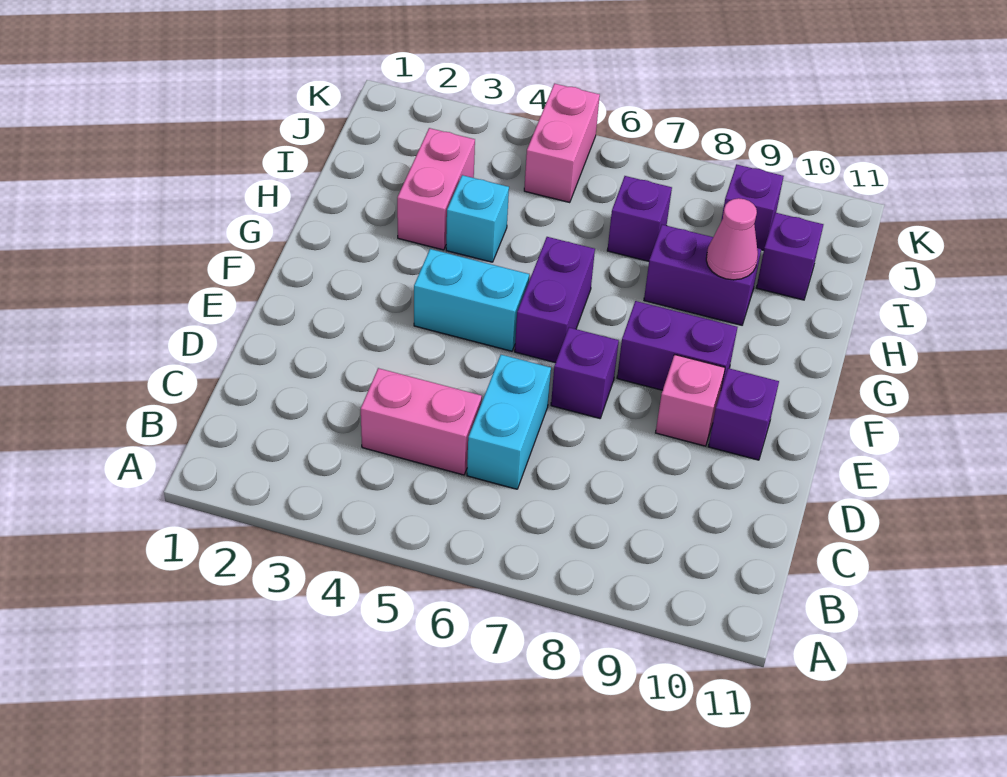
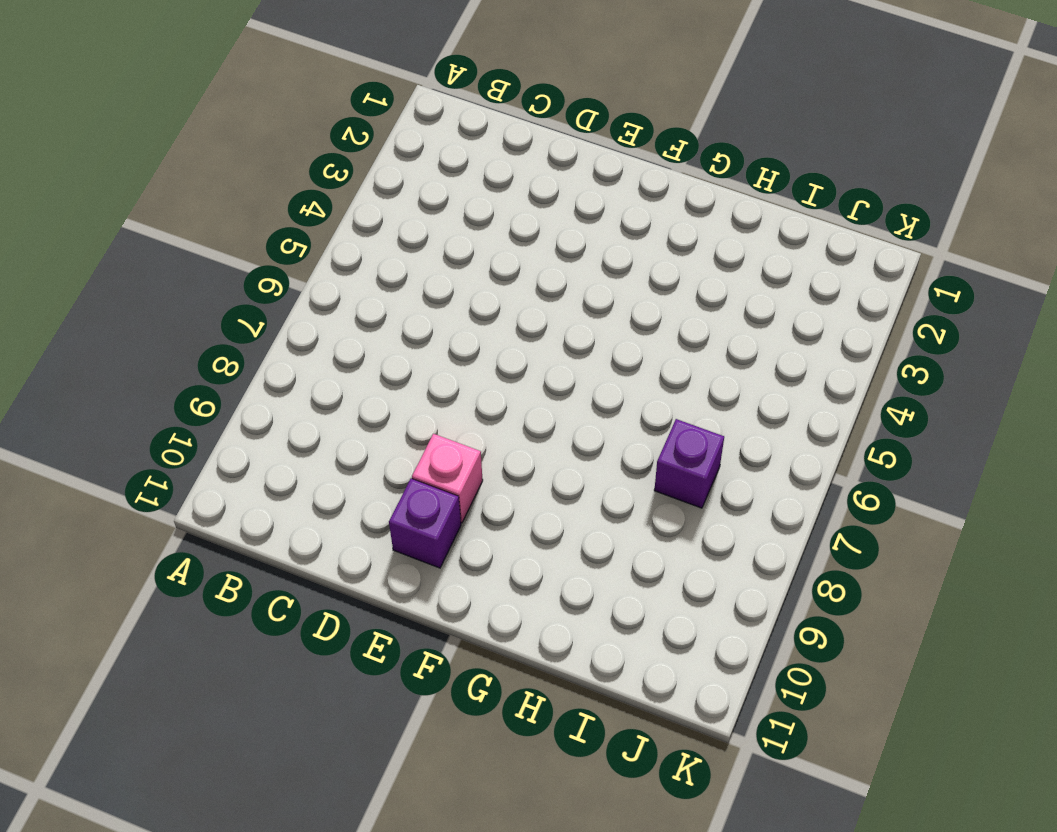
none -> pink 1x2 brick [361,368,482,475]
none -> cyan 1x2 brick [467,355,551,489]
none -> purple 1x1 brick [551,328,619,418]

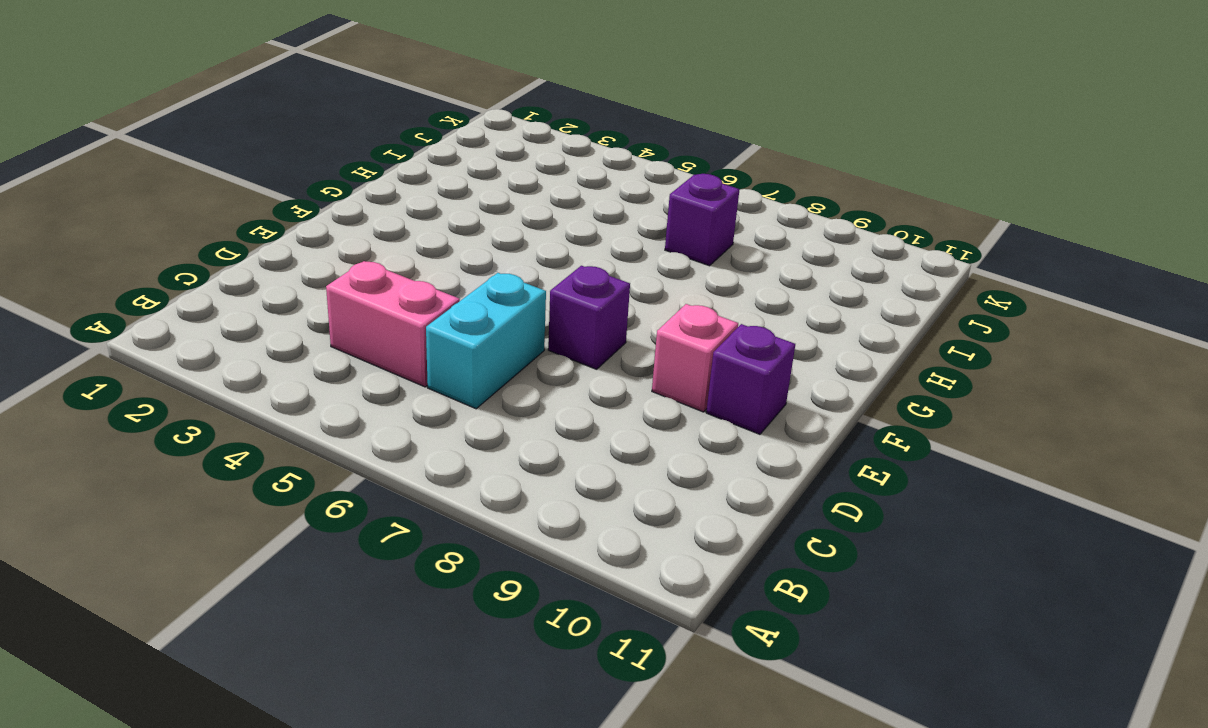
none -> cyan 1x2 brick [414,249,529,351]
none -> purple 1x2 brick [515,237,595,363]
none -> purple 1x2 brick [617,301,737,390]

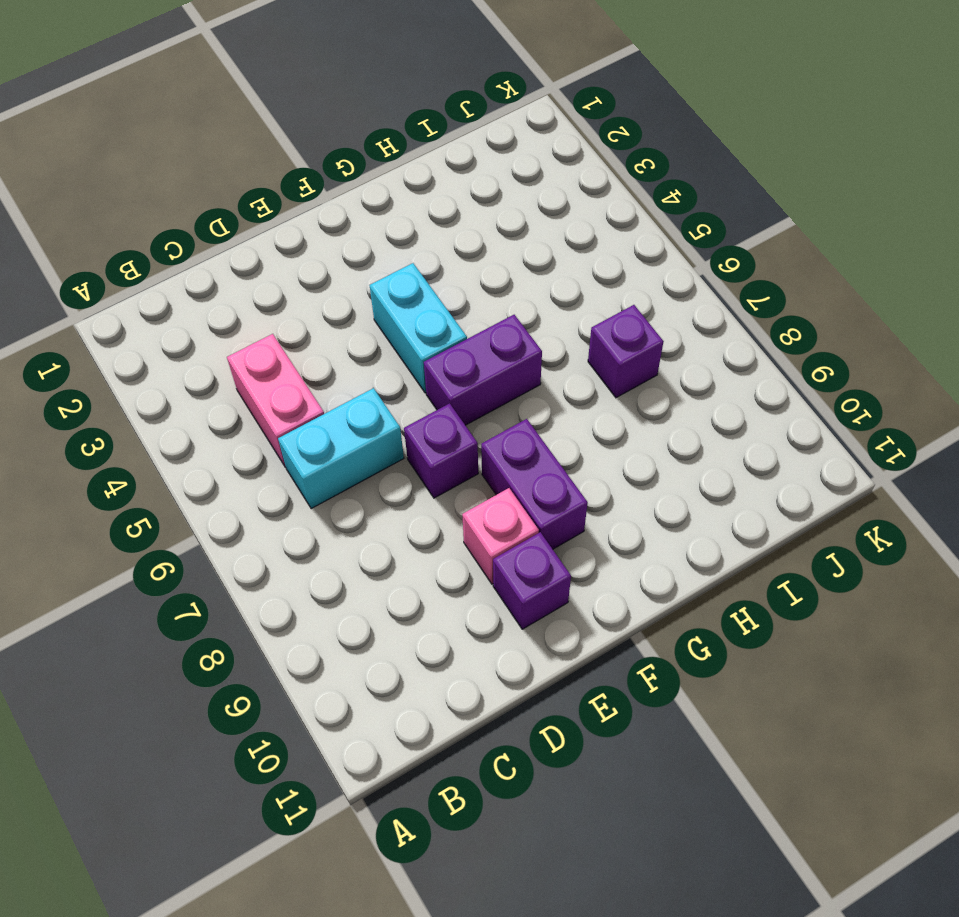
none -> pink 1x2 brick [397,128,475,250]
none -> cyan 1x1 brick [446,175,509,262]
none -> purple 1x2 brick [644,225,761,325]

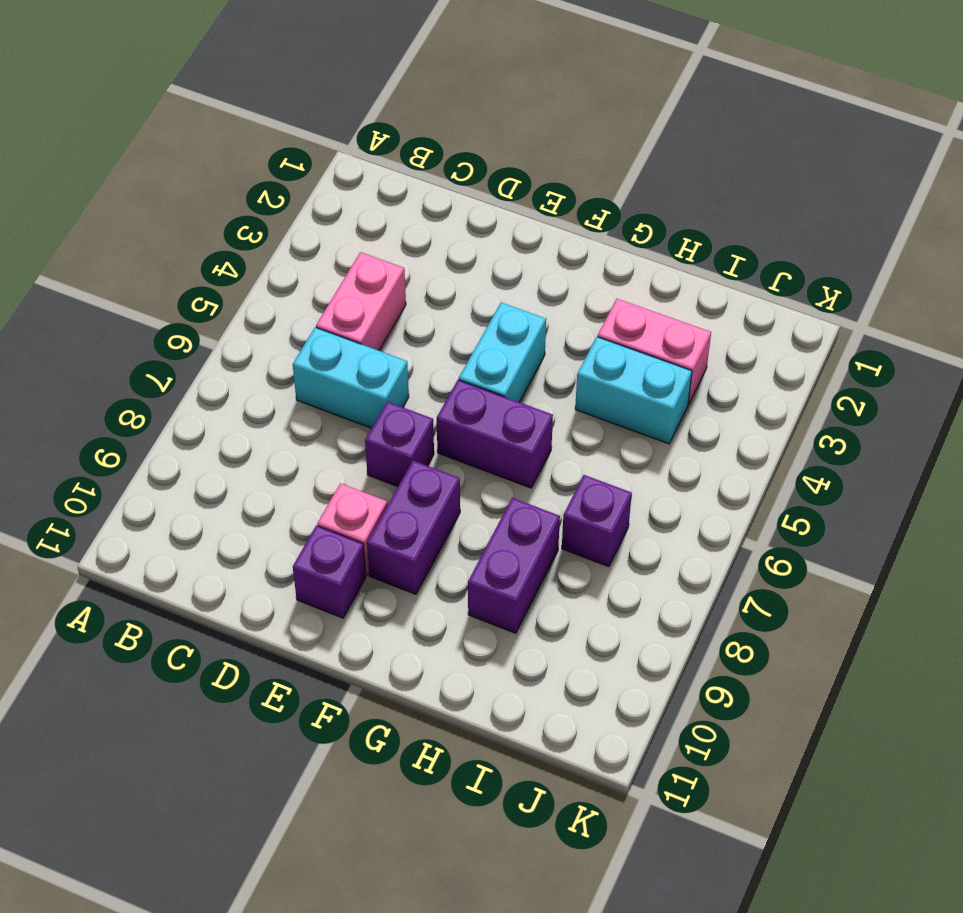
cyan 1x2 brick [575,337,692,444] -> cyan 1x1 brick [446,175,509,262]
none -> purple 1x1 brick [756,213,823,300]
none -> pink 1x2 brick [524,84,600,203]
none -> purple 1x1 brick [721,164,784,250]

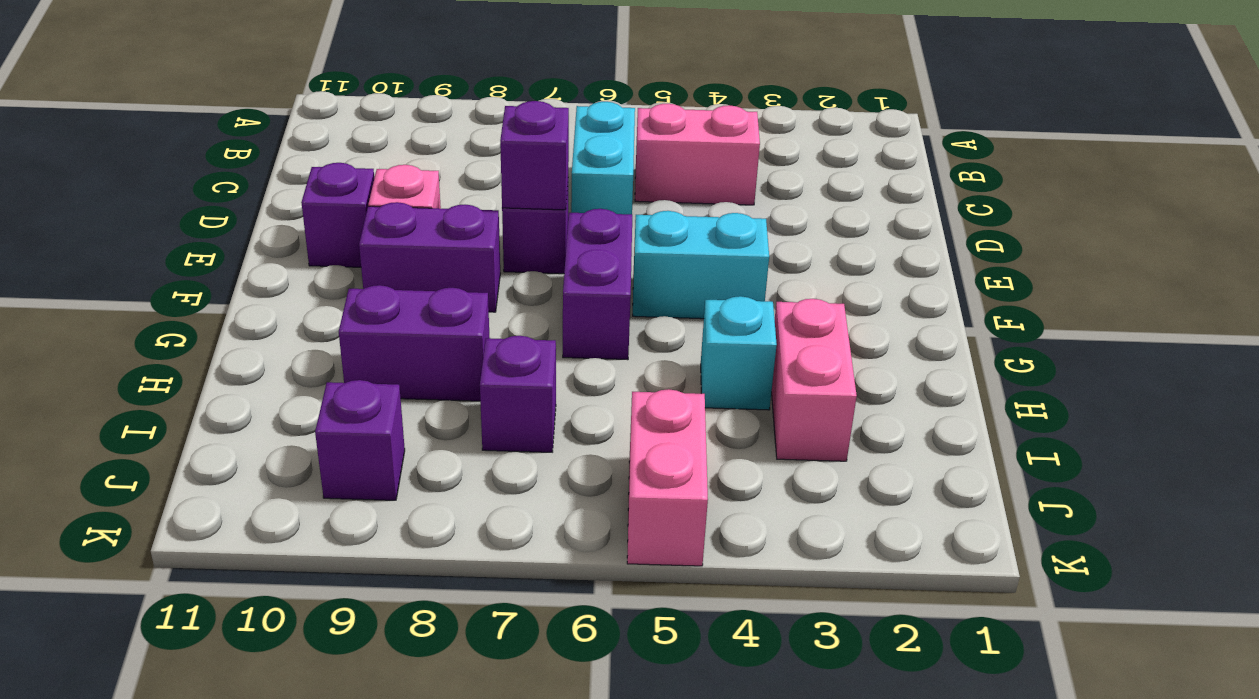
purple 1x1 brick [500,101,569,210] -> purple 1x1 brick moved to [756,213,823,300]
none -> pink 1x1 cone [706,198,758,280]

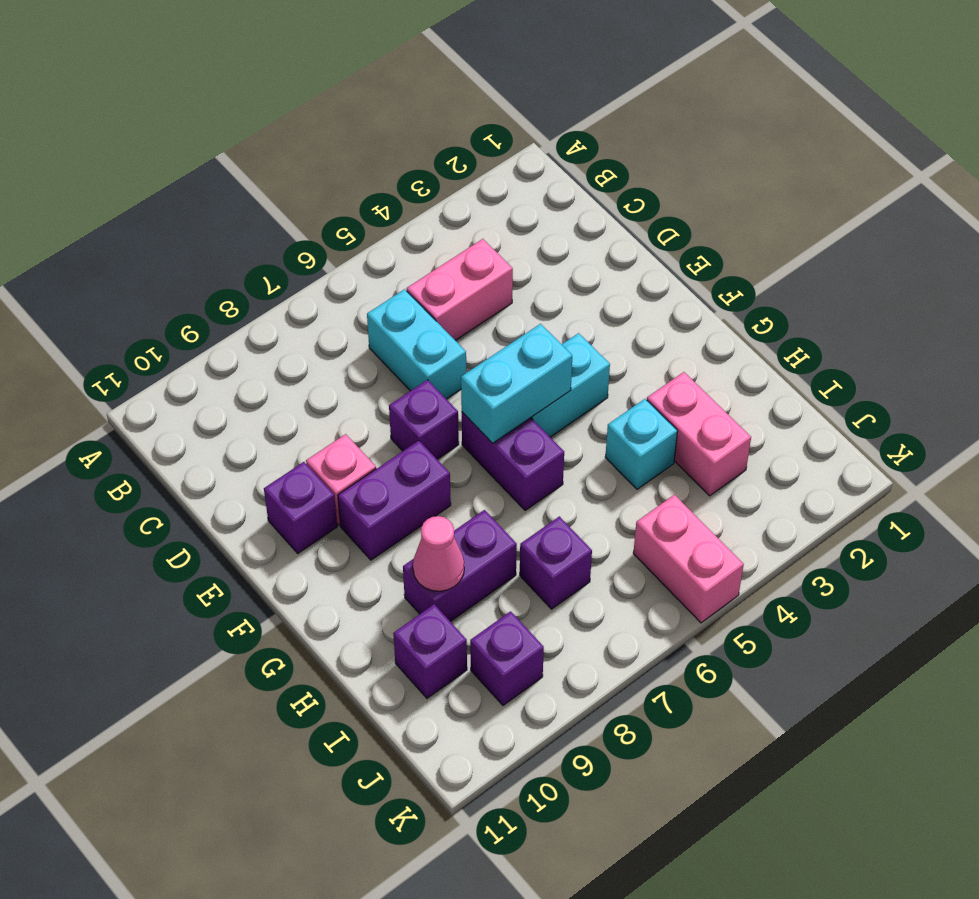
cyan 1x2 brick [461,324,572,443] -> none

